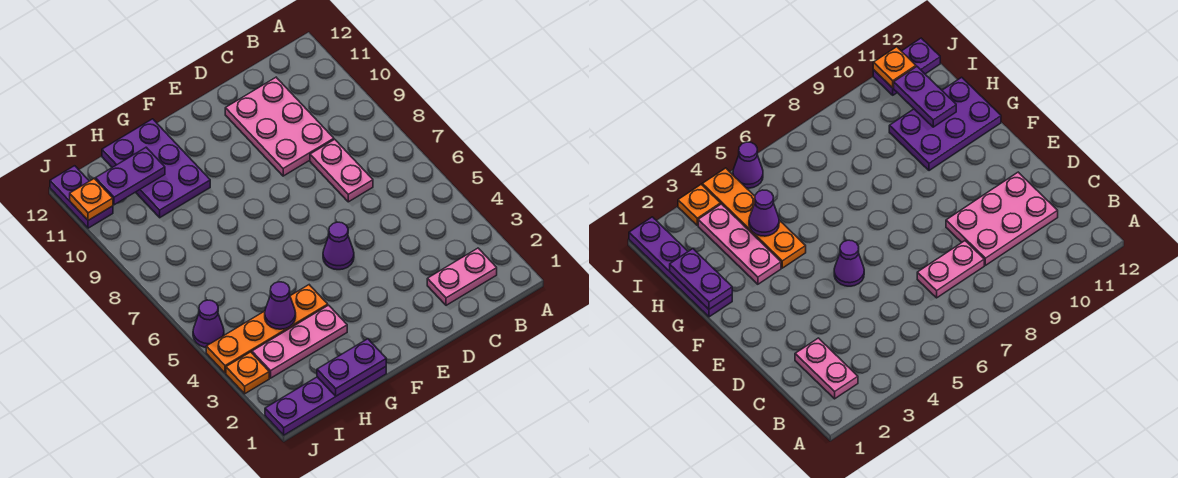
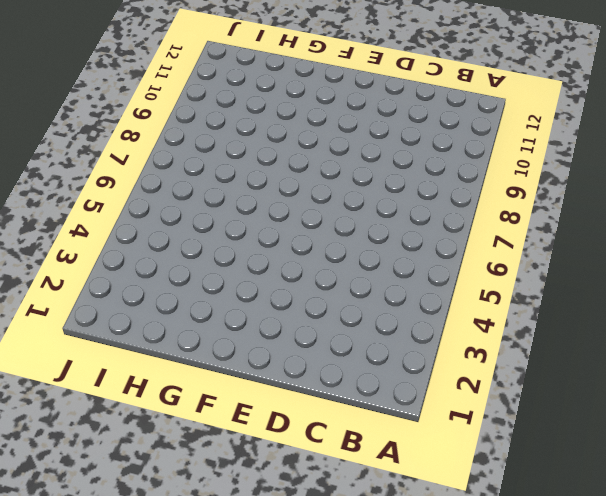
none -> pink 1x2 plate [427,248,497,305]
none -> pink 1x2 plate [310,139,373,202]
none -> pink 2x3 plate [225,77,334,176]

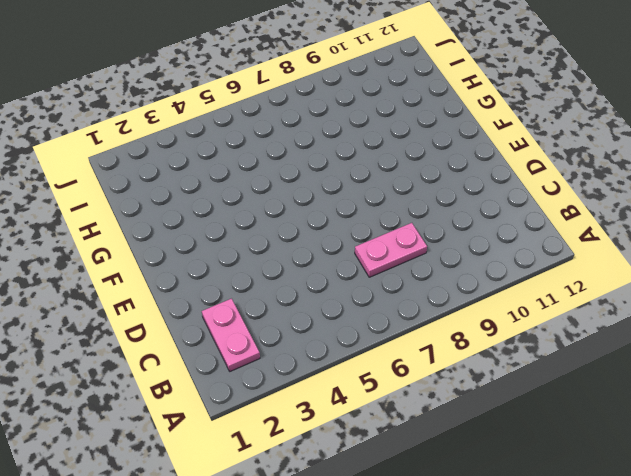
none -> pink 2x3 plate [225,77,334,176]
none -> purple 1x1 cone [323,222,354,270]
none -> purple 1x4 plate [265,367,386,435]

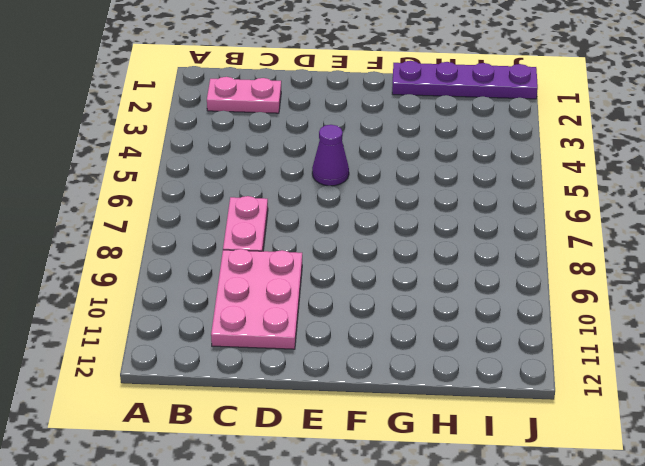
none -> pink 1x3 plate [252,305,347,378]
none -> orange 1x4 plate [206,285,328,373]
none -> purple 2x3 plate [102,119,210,218]

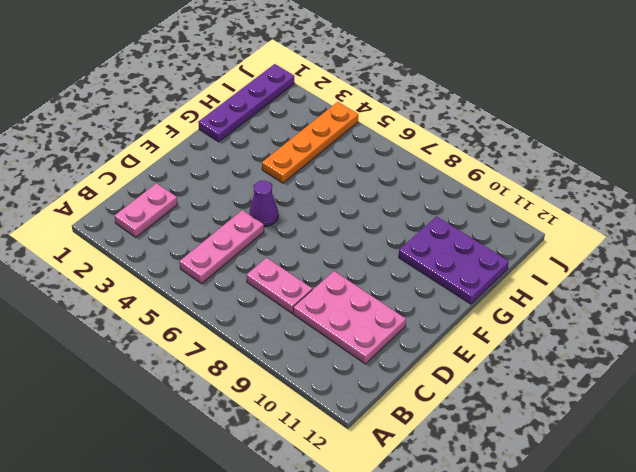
pink 1x3 plate [180,210,264,284] -> pink 1x3 plate moved to [252,305,347,378]
none -> orange 1x1 plate [226,352,269,394]
none -> purple 1x1 cone [193,300,224,347]
none -> purple 1x2 plate [50,166,113,228]

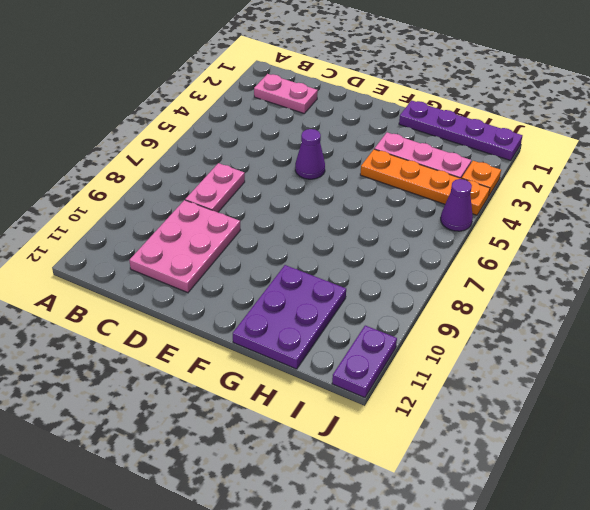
none -> purple 1x2 plate [317,339,386,396]
none -> purple 1x1 cone [265,282,296,329]
none -> purple 1x2 plate [96,147,165,205]

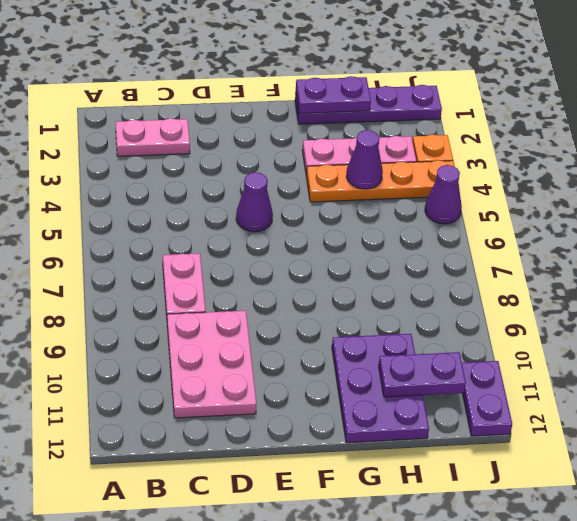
none -> orange 1x1 plate [70,179,113,220]

